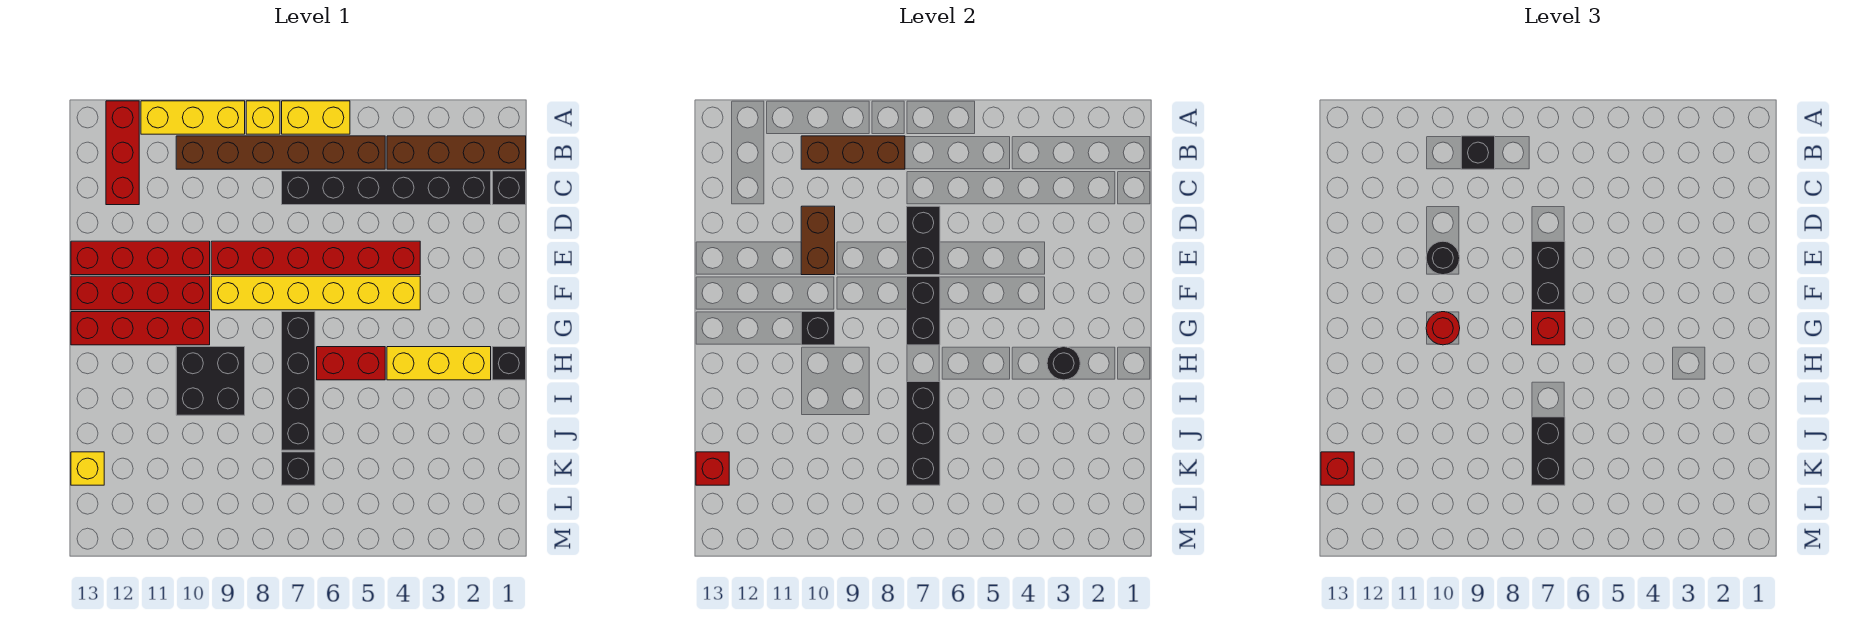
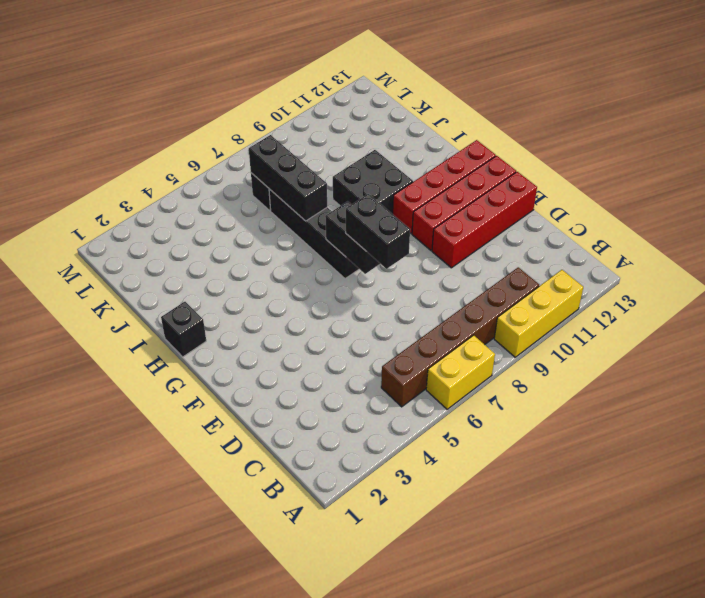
none -> yellow 1x1 brick [246,101,280,134]
none -> red 1x3 brick [106,101,139,205]
none -> brown 1x4 brick [387,136,526,169]
none -> black 1x1 brick [492,171,526,205]

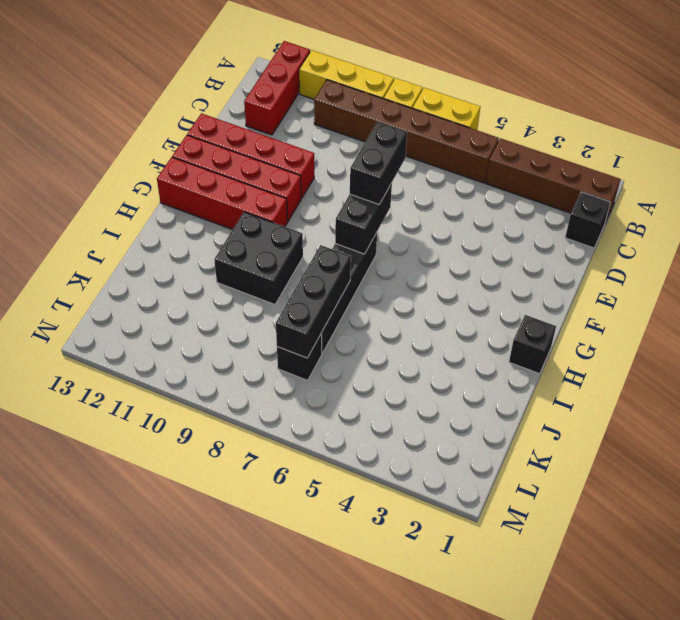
none -> black 1x6 brick [282,171,491,205]
none -> red 1x6 brick [211,241,420,275]
none -> yellow 1x6 brick [211,276,420,310]
none -> yellow 1x3 brick [387,347,491,380]

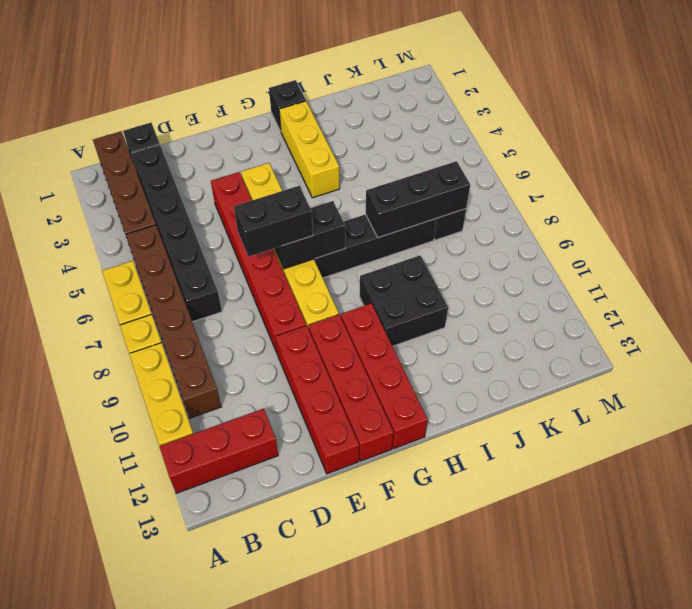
none -> red 1x2 brick [317,347,385,380]
none -> yellow 1x1 brick [71,452,104,485]
none -> brown 1x3 brick [801,136,905,169]
none -> black 1x2 brick [907,206,940,275]

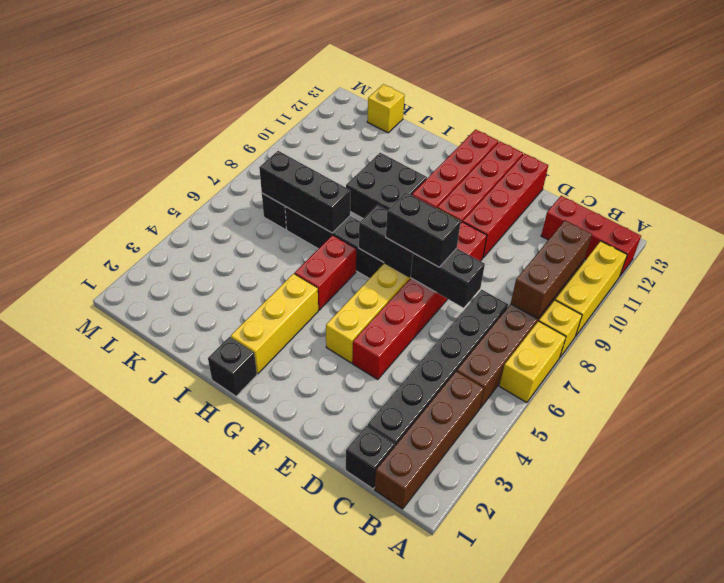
none -> brown 1x2 brick [801,206,835,275]
none -> black 1x1 brick [801,312,835,345]
none -> black 1x1 round brick [1047,347,1080,380]
none -> red 1x1 brick [696,452,729,485]

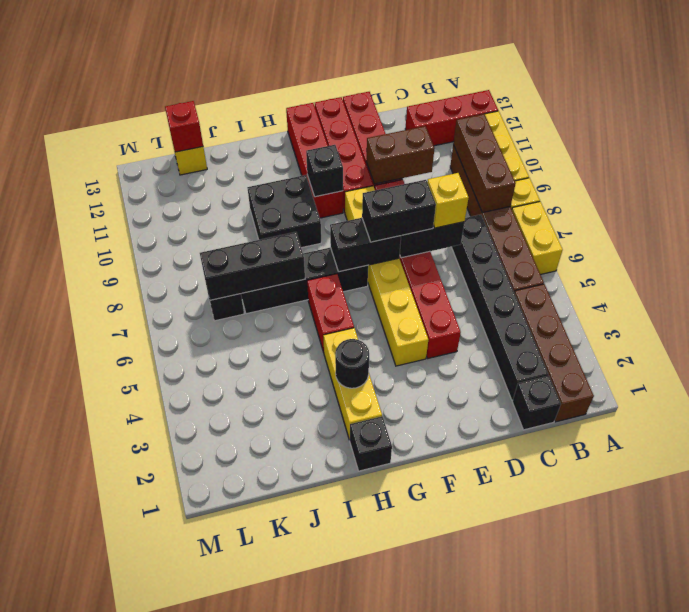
yellow 1x1 brick [427,173,469,228] -> none
none -> black 1x1 brick [1461,136,1495,169]
none -> black 1x1 round brick [1426,241,1460,275]
none -> red 1x1 brick [1532,312,1565,345]
none -> red 1x1 round brick [1426,312,1460,345]

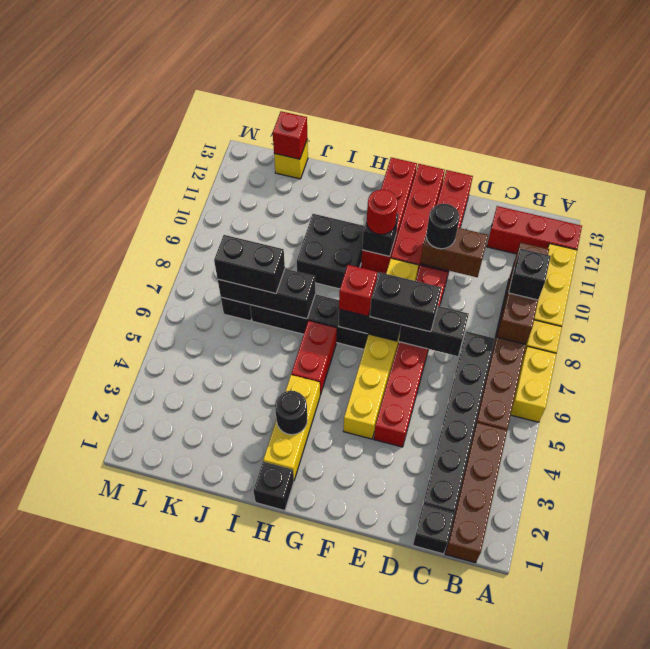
none -> red 1x1 brick [1321,452,1354,485]

